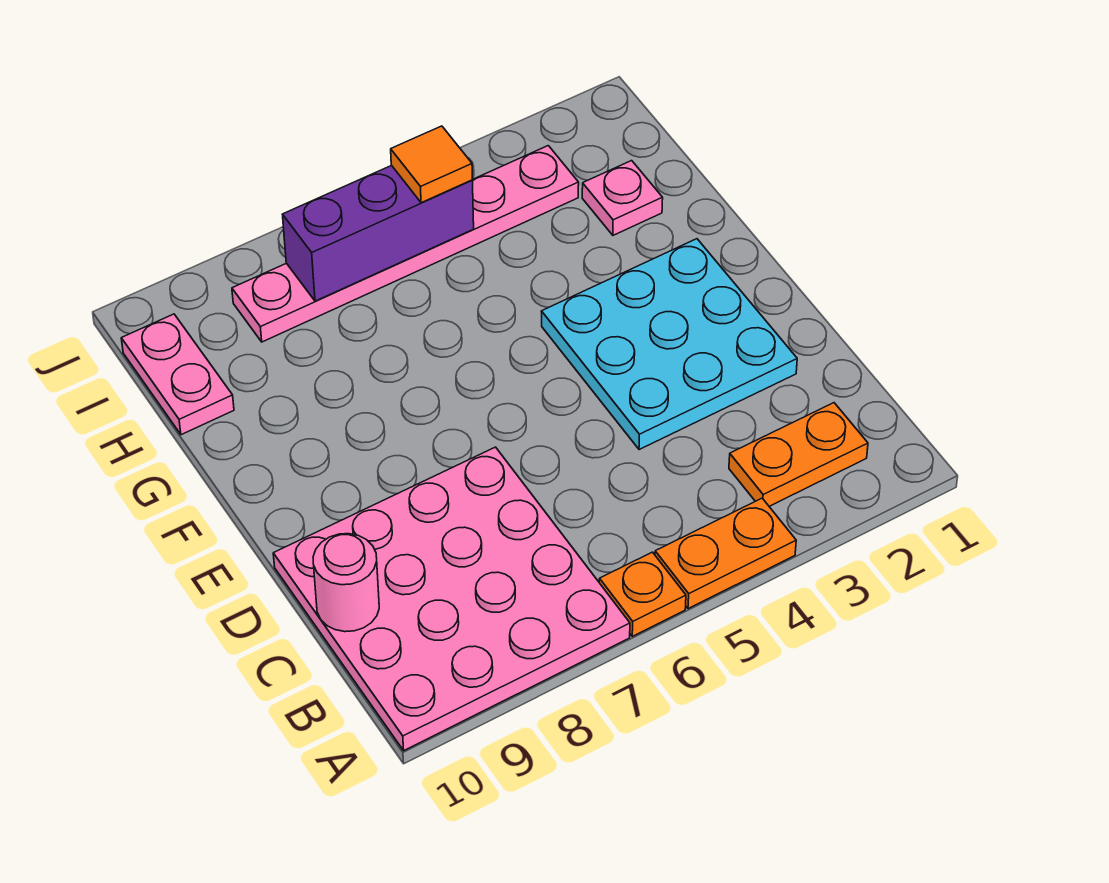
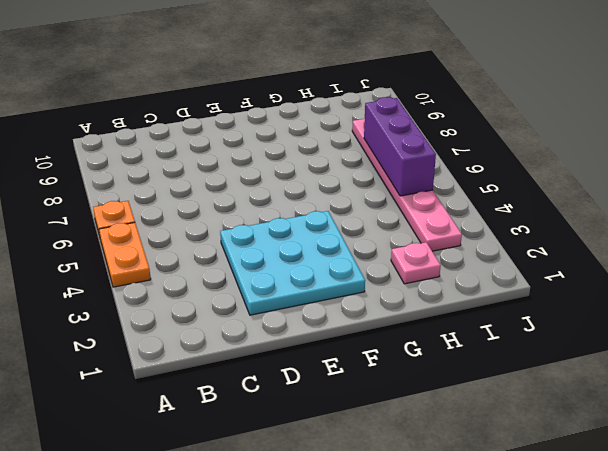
none -> pink 4x4 plate [273,447,630,750]
none -> orange 1x2 plate [729,403,868,506]

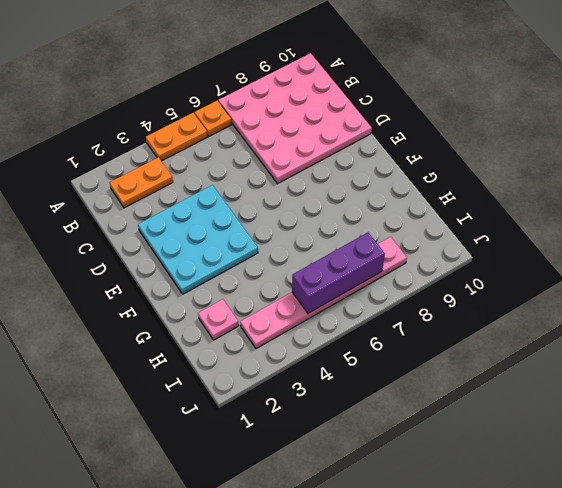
none -> pink 1x2 plate [121,314,234,435]
none -> pink 1x1 round brick [313,534,379,632]

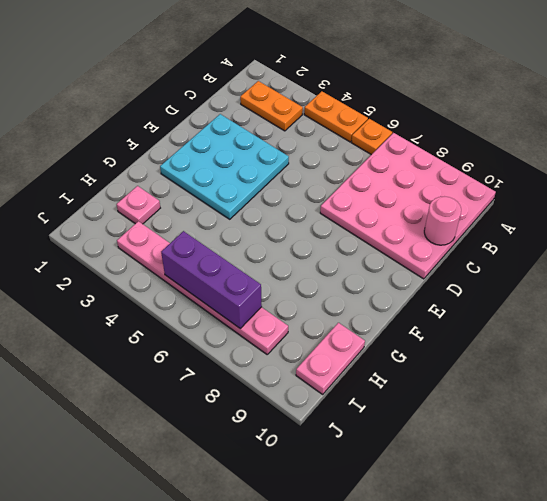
none -> orange 1x1 tile [391,126,472,203]

